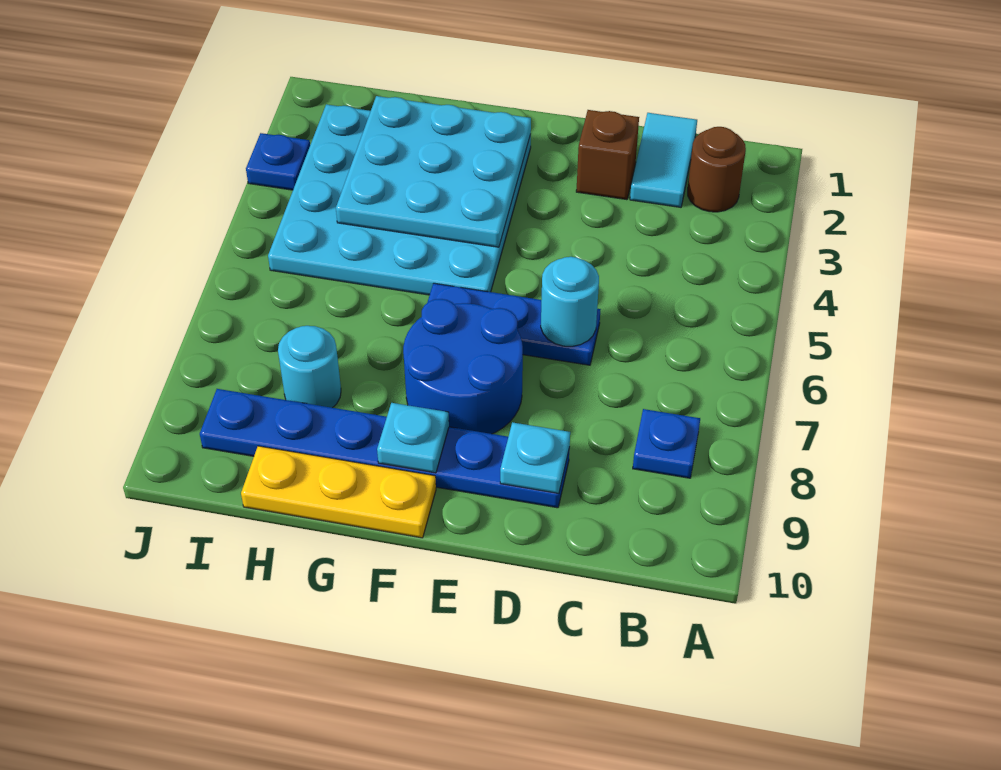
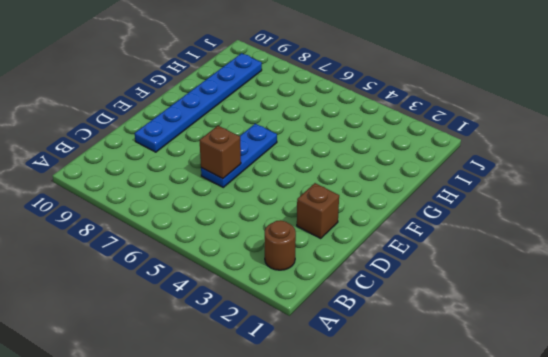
brown 1x1 brick [200,126,241,179] -> cyan 1x1 round brick [541,257,599,346]
none -> blue 1x1 plate [633,409,700,478]
none -> cyan 1x2 tile [630,113,697,207]
none -> blue 2x2 round brick [403,299,523,434]

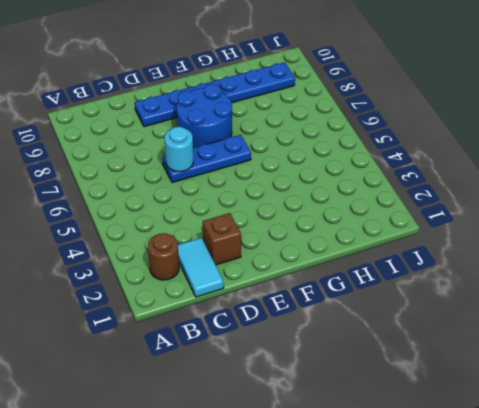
none -> blue 1x1 plate [633,409,700,478]
none -> cyan 4x4 plate [268,104,531,295]
none -> yellow 1x3 plate [241,446,436,538]

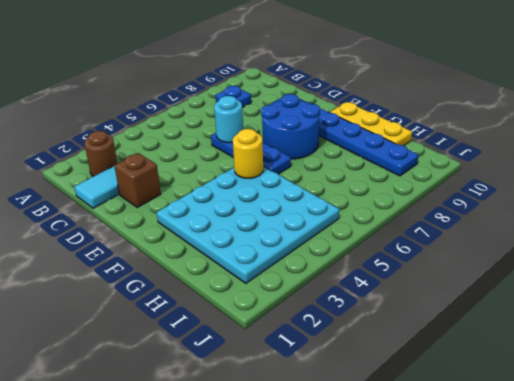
yellow 1x1 round brick [233,129,263,178] -> none
none -> cyan 1x1 round brick [278,326,341,408]
none -> blue 1x1 plate [246,133,310,190]
none -> cyan 1x1 plate [500,422,570,493]

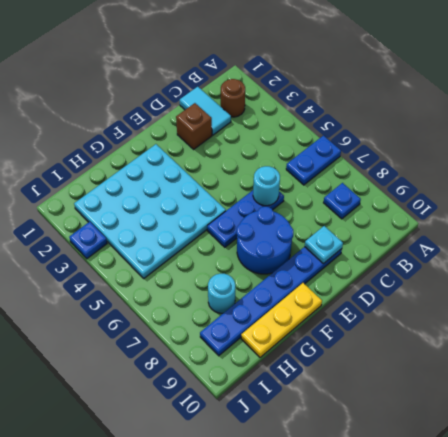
blue 1x2 plate [286,136,341,185] -> none
none -> cyan 3x3 plate [336,96,531,247]
none -> cyan 1x1 plate [377,403,449,473]

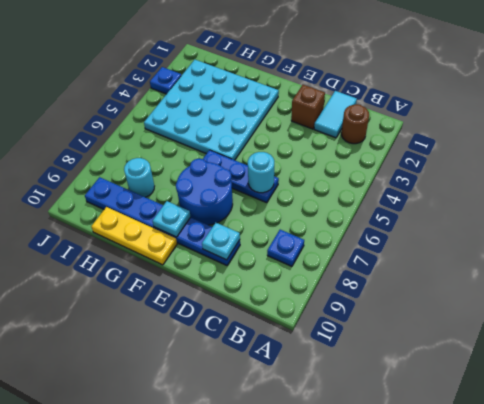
none -> cyan 3x3 plate [336,96,531,247]

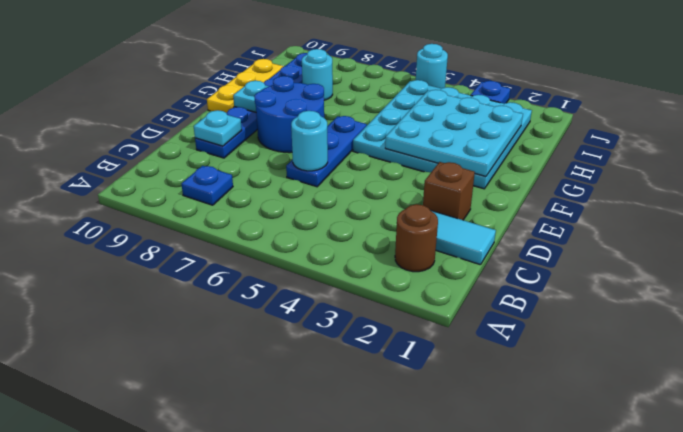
cyan 1x1 round brick [416,44,448,88] -> none

